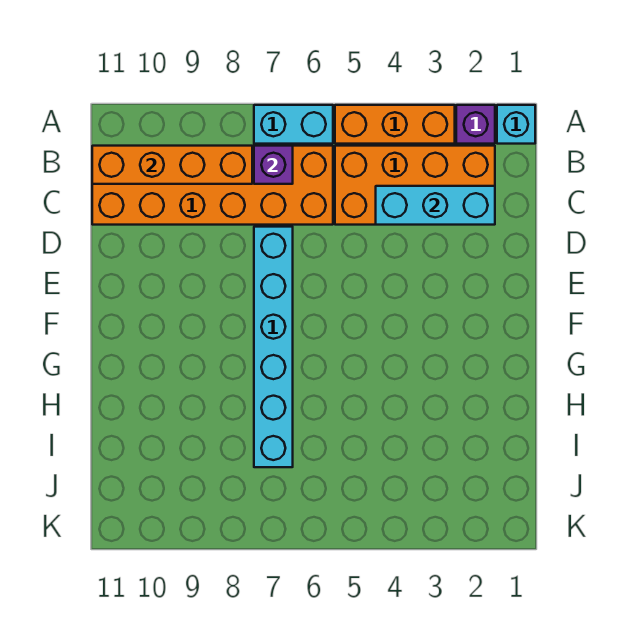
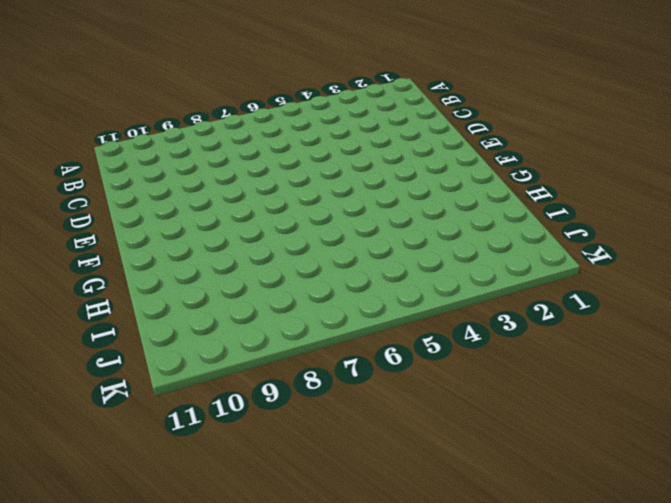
none -> cyan 1x1 brick [497,105,535,144]
none -> purple 1x1 brick [456,105,495,144]

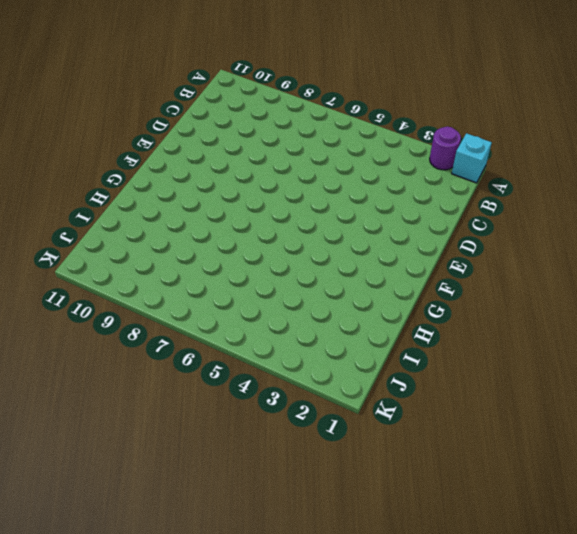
purple 1x1 round brick [430,127,461,170] -> purple 1x1 brick [456,105,495,144]
none -> orange 1x3 brick [335,105,455,144]
none -> cyan 1x2 brick [254,105,333,144]

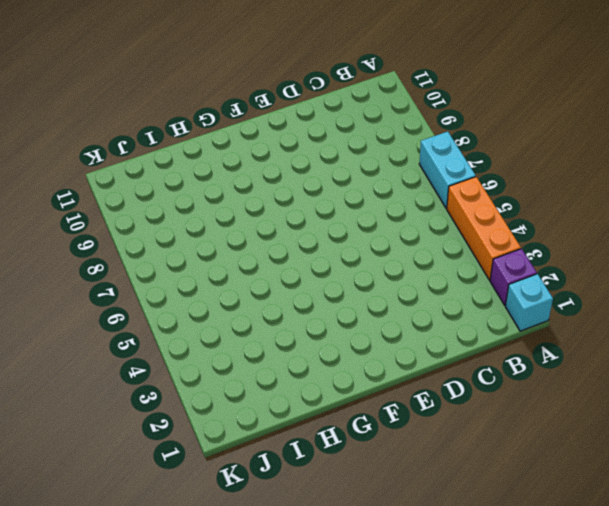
none -> orange 2x4 brick [335,146,495,225]
none -> orange 2x6 brick [92,146,333,225]

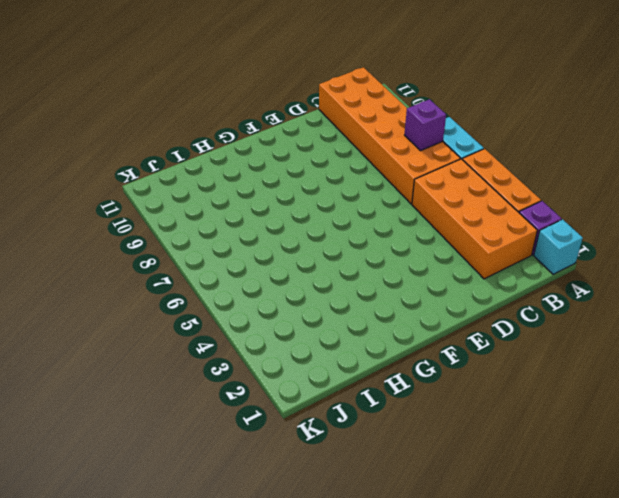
none -> cyan 1x6 brick [254,227,293,467]
none -> orange 1x4 brick [92,146,252,184]

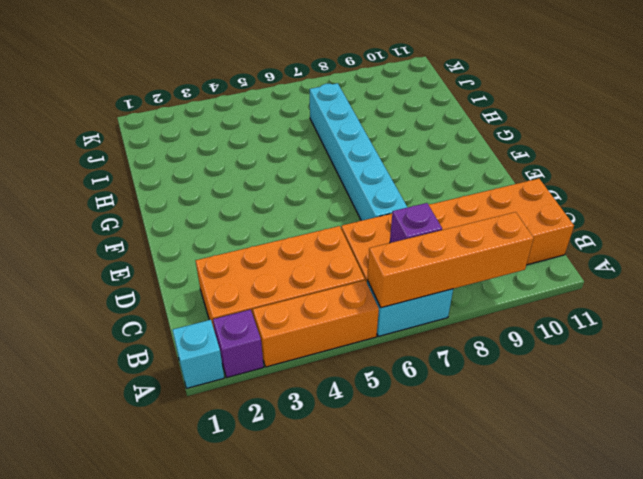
orange 1x4 brick [367,212,534,308] -> orange 1x4 brick moved to [92,146,252,184]
none -> cyan 1x3 brick [376,186,495,225]

